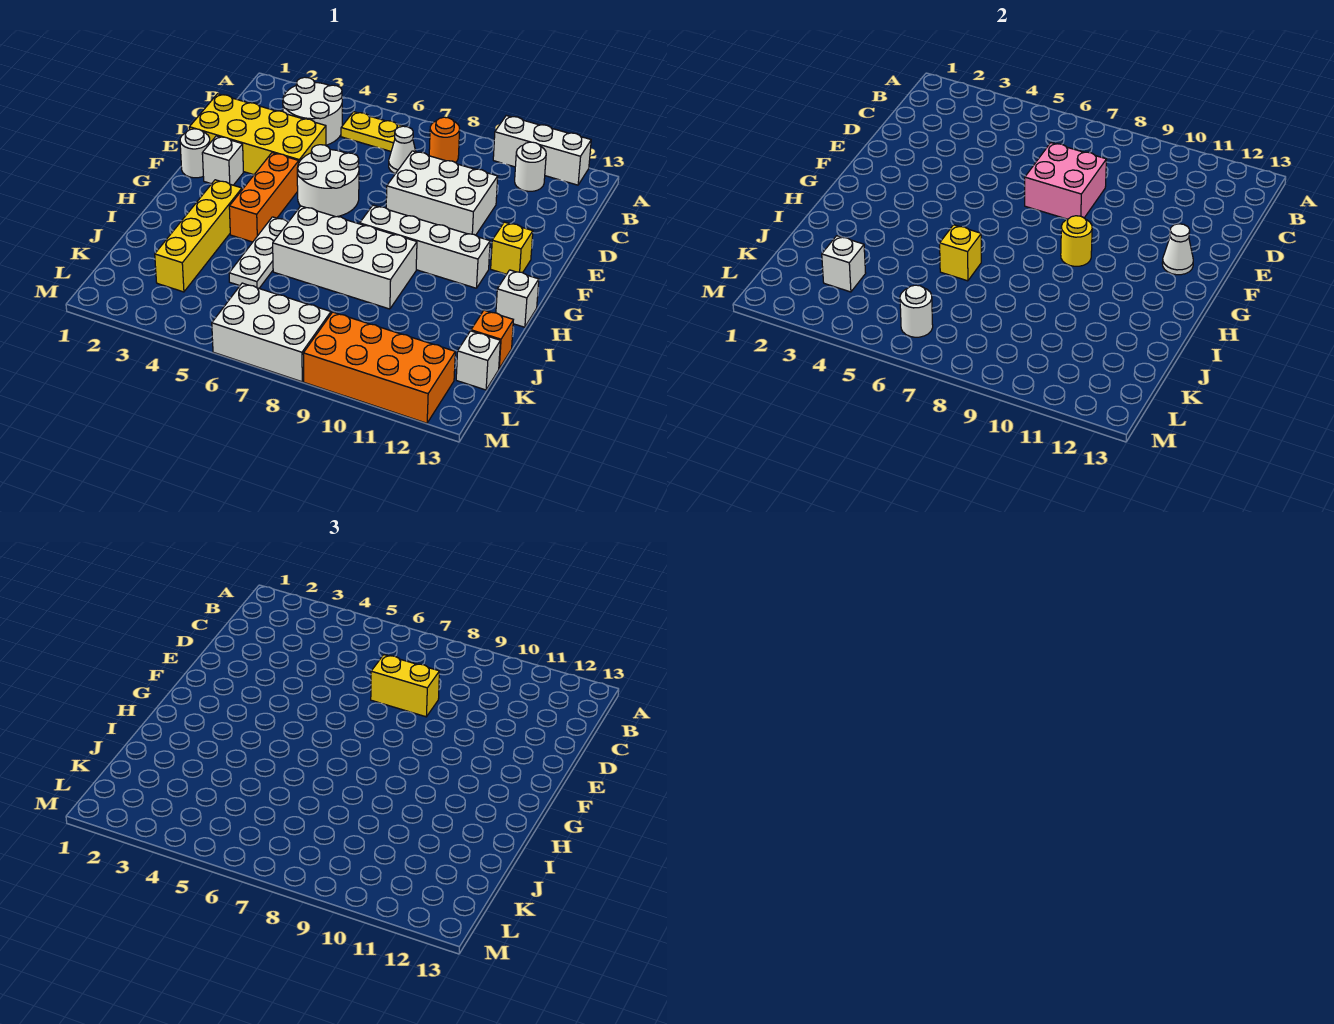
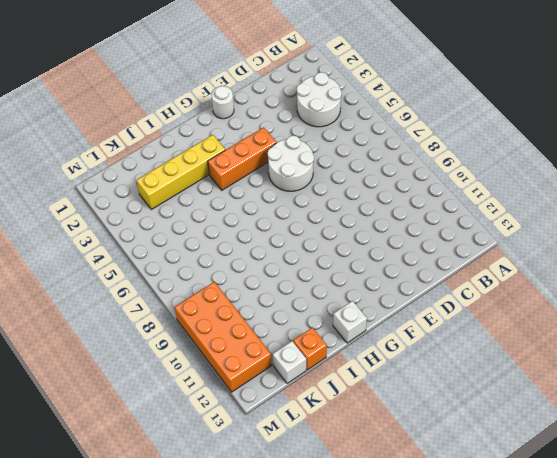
none -> white 1x3 brick [493,116,591,185]
none -> yellow 1x2 plate [341,112,402,151]
none -> orange 1x1 round brick [429,117,460,163]

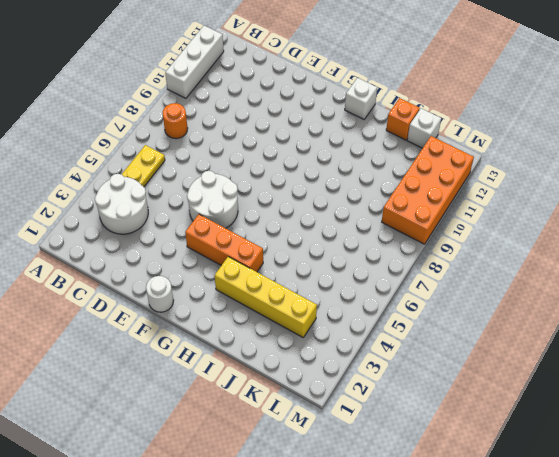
none -> white 1x1 round brick [515,142,546,191]
none -> white 1x1 cone [389,126,416,174]
none -> yellow 2x4 brick [189,94,326,175]

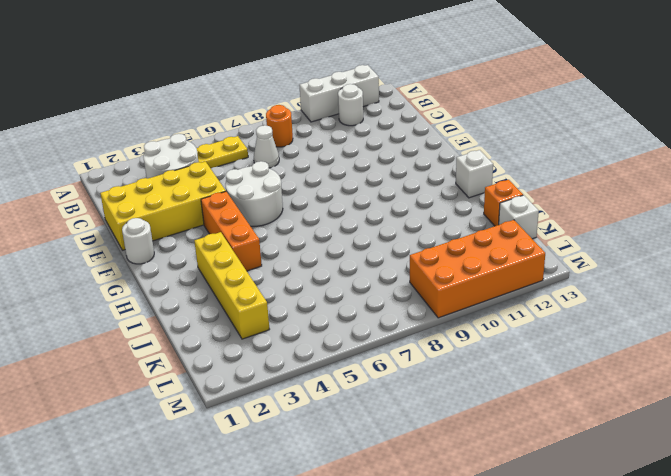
none -> white 2x3 brick [386,151,498,235]
none -> white 1x1 brick [202,136,244,185]
none -> yellow 1x1 brick [491,222,533,274]

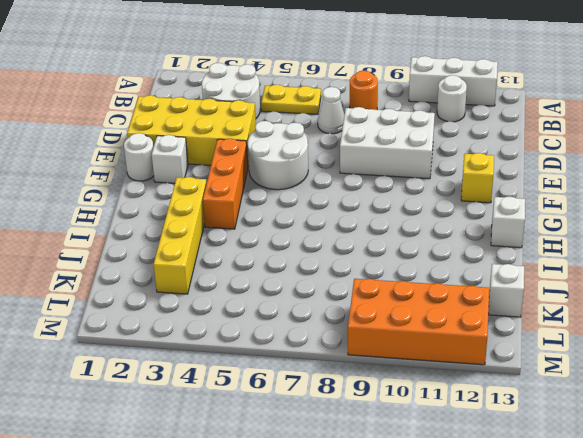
none -> white 1x4 brick [360,205,490,288]
none -> white 1x3 plate [229,217,288,288]
none -> white 2x4 brick [273,206,417,309]

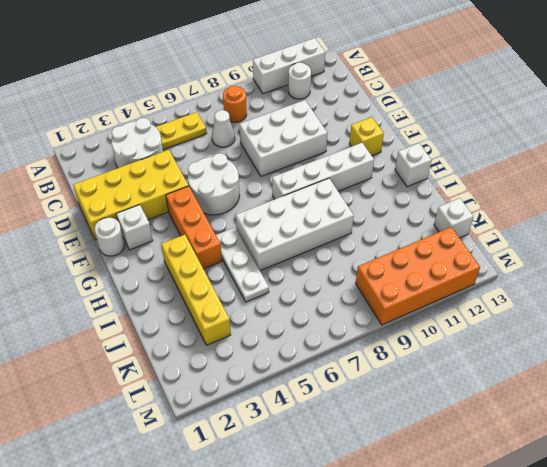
none -> orange 1x1 brick [471,310,513,368]
none -> white 2x3 brick [212,283,331,382]
none -> pink 2x2 brick [1025,143,1106,219]

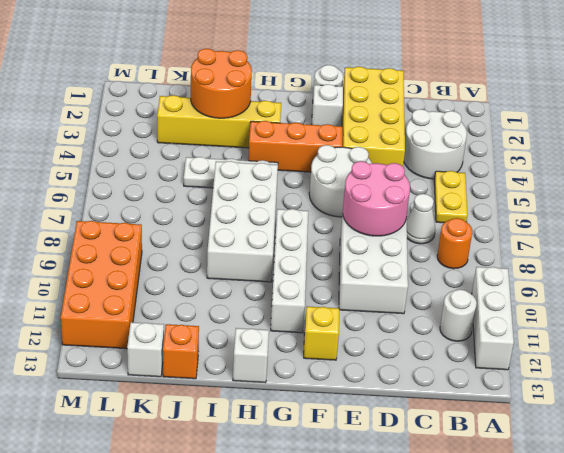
pink 2x2 round brick [343,161,410,236] -> pink 2x2 brick [1025,143,1106,219]
orange 2x2 round brick [191,49,252,118] -> none
none -> white 2x3 brick [212,283,331,382]
none -> white 1x1 cone [1162,224,1193,275]
none -> yellow 1x1 round brick [1061,216,1092,266]

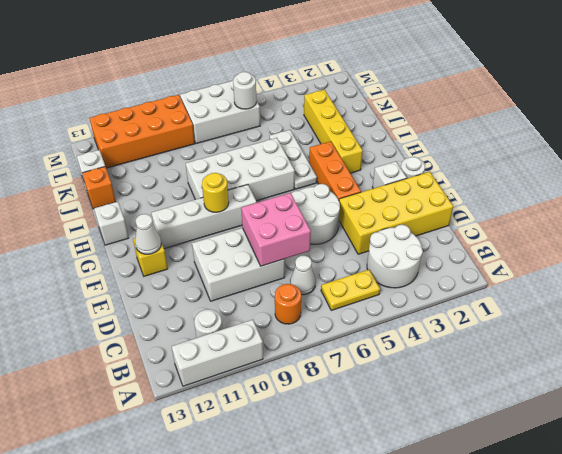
none -> yellow 1x1 brick [940,225,981,281]
none -> white 1x1 brick [822,236,866,292]
none -> yellow 1x2 brick [371,655,439,717]

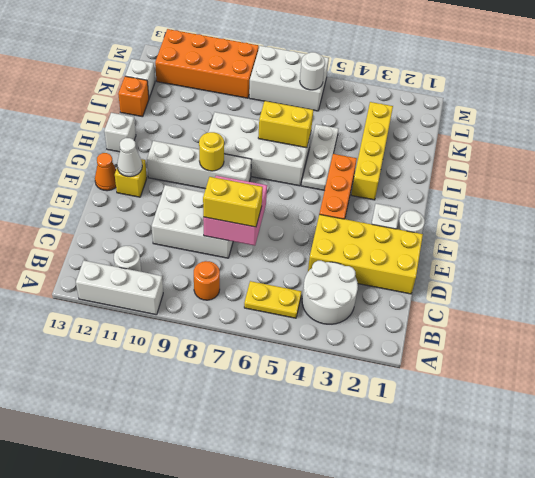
orange 1x1 cone [95,153,116,191] -> none
yellow 1x2 brick [258,101,313,148] -> yellow 1x1 brick [940,225,981,281]
none -> white 1x1 cone [389,126,416,174]
none -> white 2x2 round brick [297,145,359,217]
none -> white 1x1 brick [822,236,866,292]

